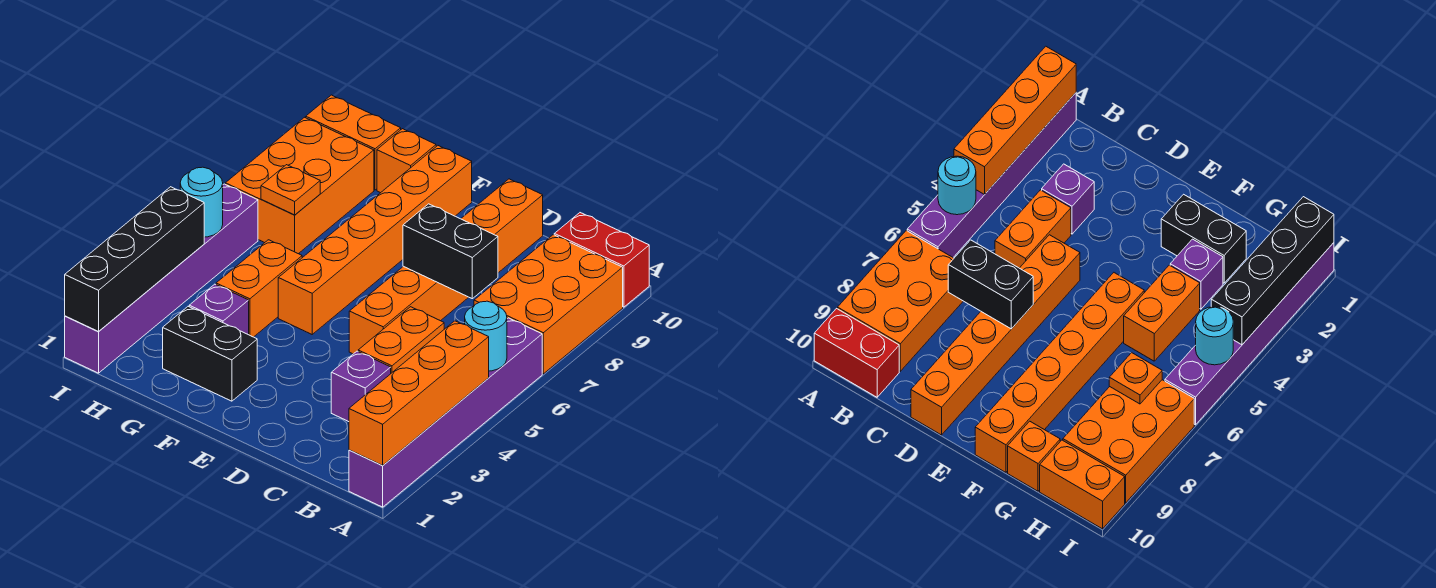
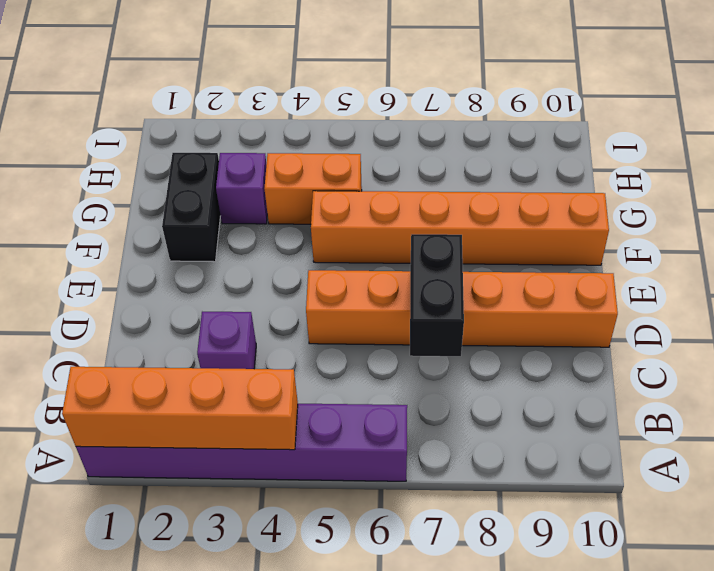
none -> orange 2x3 brick [474,235,623,374]
none -> red 1x2 brick [554,213,649,307]
none -> orange 1x2 brick [358,307,444,373]

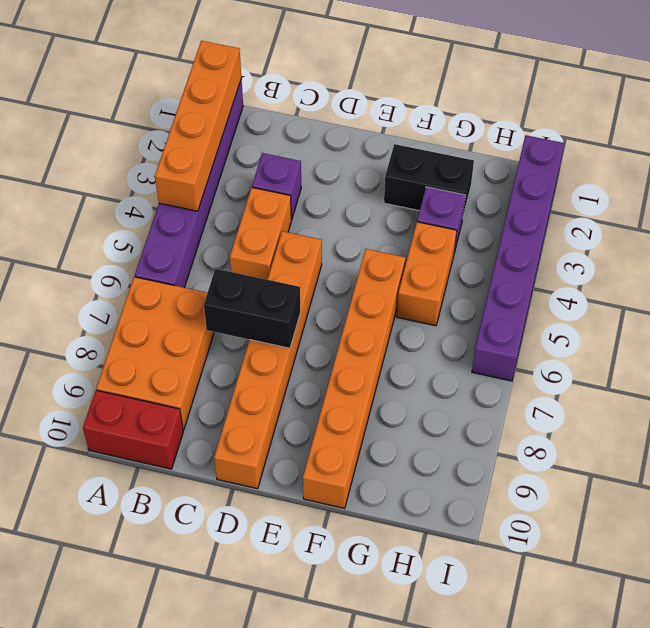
none -> orange 1x1 brick [377,129,436,193]
none -> orange 2x3 brick [225,117,374,254]
none -> orange 1x2 brick [306,95,401,190]

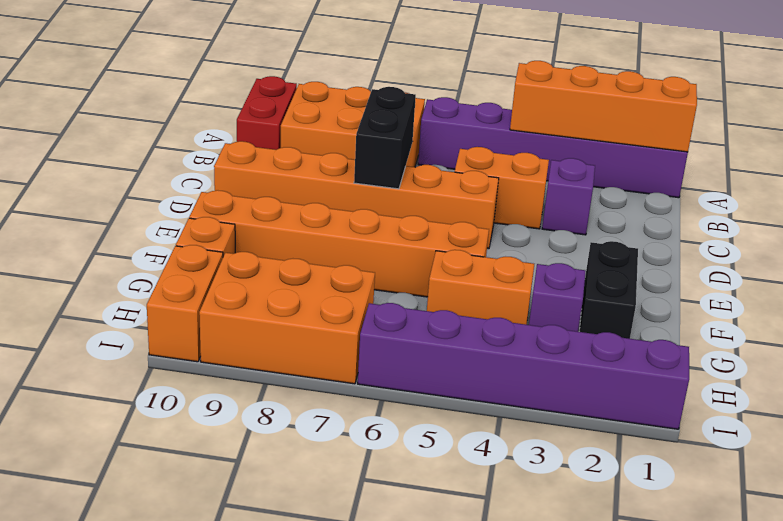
none -> cyan 1x1 round brick [465,301,507,371]
none -> orange 1x1 plate [261,165,320,215]
none -> black 1x4 brick [65,187,204,332]

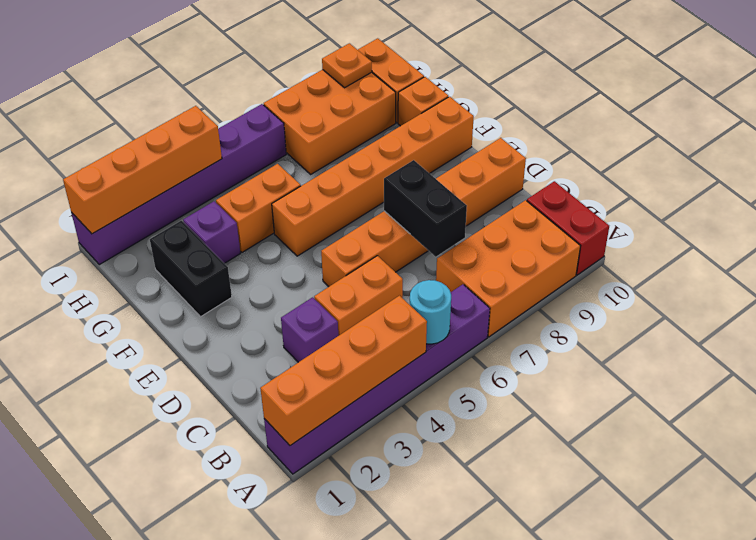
orange 1x4 brick [63,106,222,234] -> black 1x4 brick [65,187,204,332]
orange 1x1 plate [322,43,372,88] -> orange 1x1 plate moved to [261,165,320,215]
none -> cyan 1x1 round brick [180,167,223,237]

